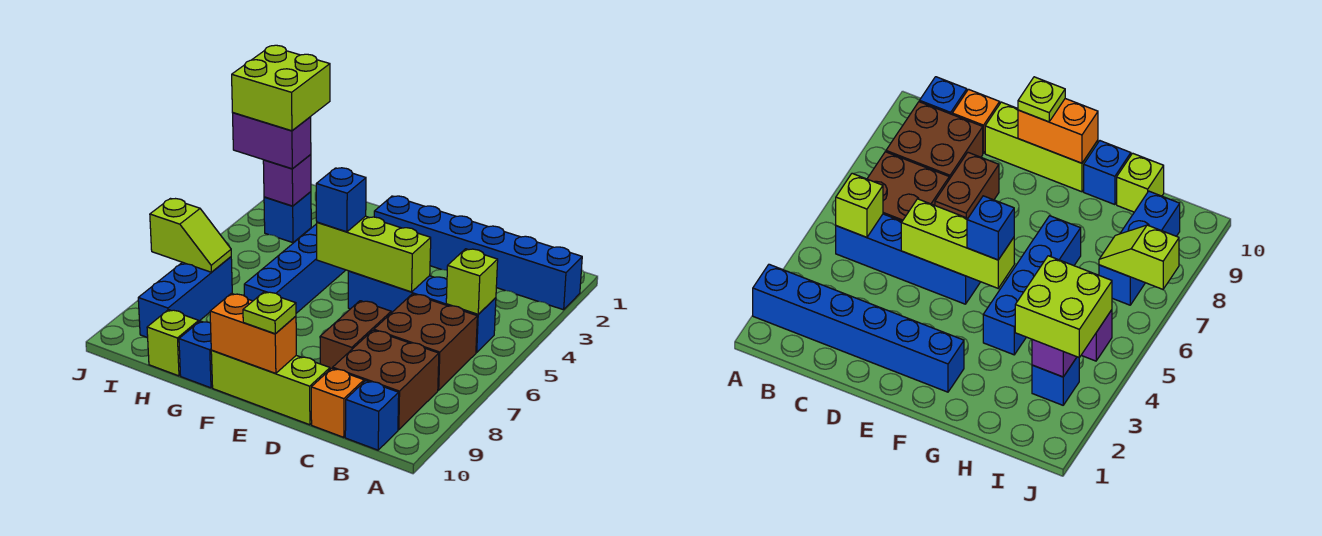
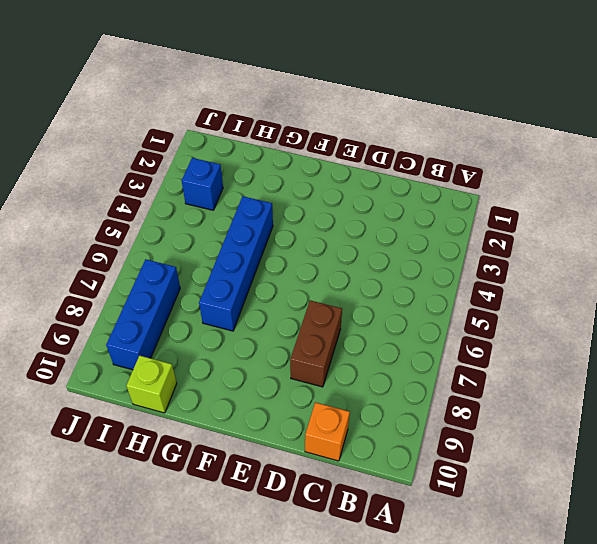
none -> blue 1x6 brick [374,196,582,310]
none -> blue 1x4 brick [348,271,496,352]
none -> brown 2x2 brick [374,294,477,390]

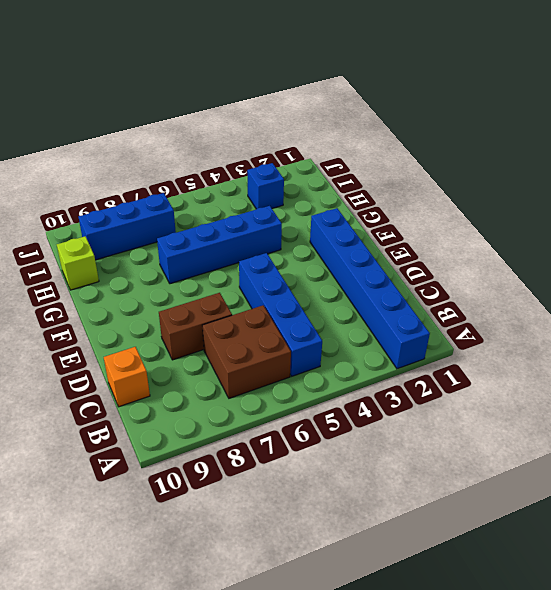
none -> brown 2x2 brick [333,330,439,430]
none -> blue 1x1 brick [345,381,399,450]
none -> lime 1x3 brick [211,351,330,425]

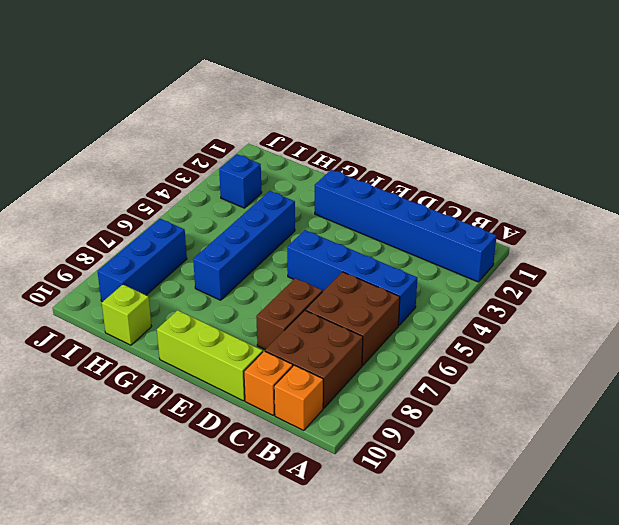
orange 1x1 brick [274,365,323,430] -> blue 1x1 brick [345,381,399,450]
none -> blue 1x1 brick [179,321,213,388]
none -> lime 1x1 brick [446,249,498,314]
none -> lime 1x3 brick [317,216,431,292]

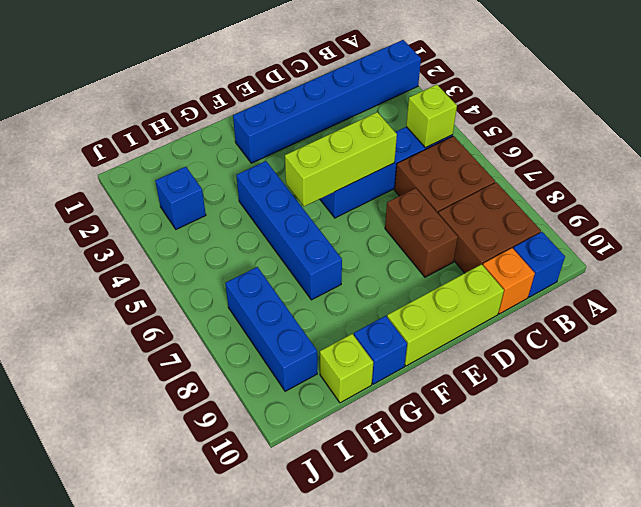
none -> orange 1x2 brick [210,293,296,374]
none -> purple 1x1 brick [263,155,311,206]
none -> lime 1x2 slope [150,199,231,272]

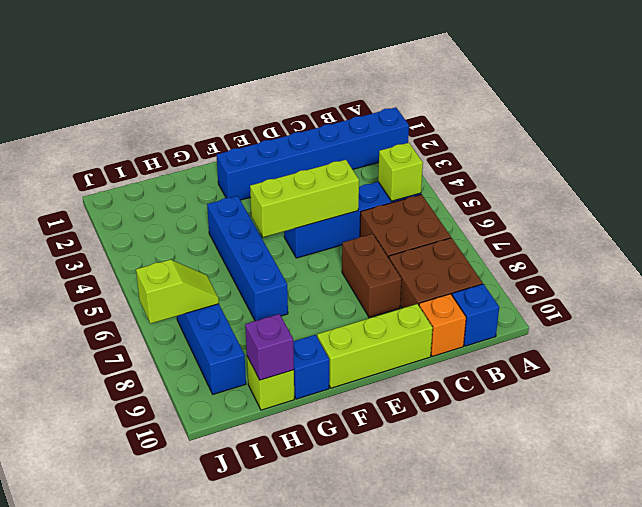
purple 1x1 brick [245,314,294,380] -> purple 1x1 brick moved to [263,155,311,206]
none -> blue 1x1 brick [264,192,311,243]
none -> orange 1x2 brick [210,293,296,374]
none -> lime 1x1 plate [243,292,296,334]

